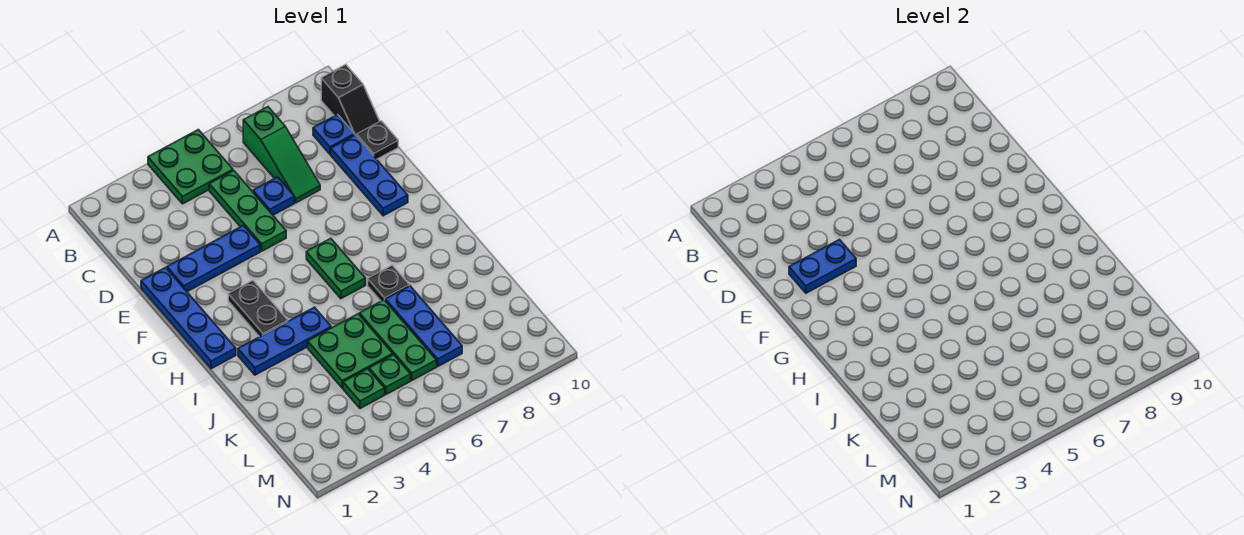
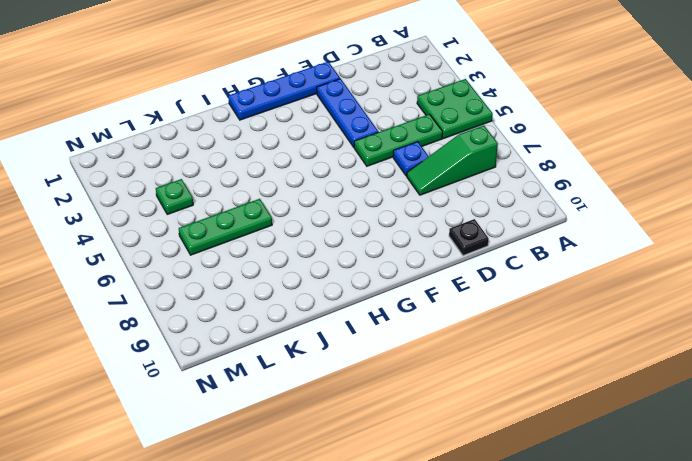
none -> black 1x2 slope [321,65,380,136]
none -> blue 1x1 plate [313,114,355,154]
none -> blue 1x3 plate [331,135,408,216]

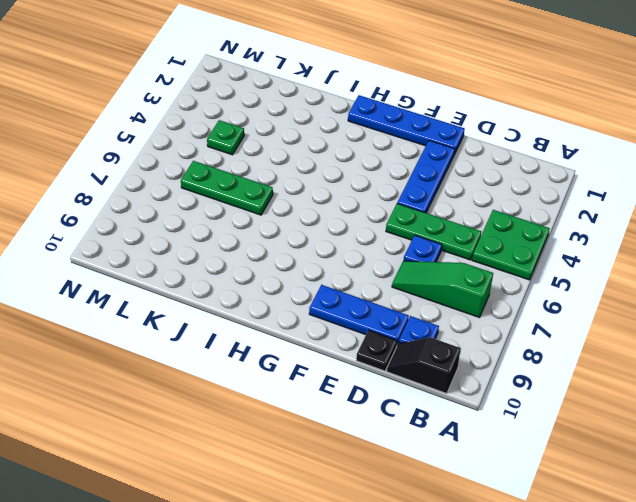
none -> black 1x2 plate [228,281,288,337]
none -> green 1x2 plate [306,238,366,299]
none -> blue 1x3 plate [238,307,331,375]

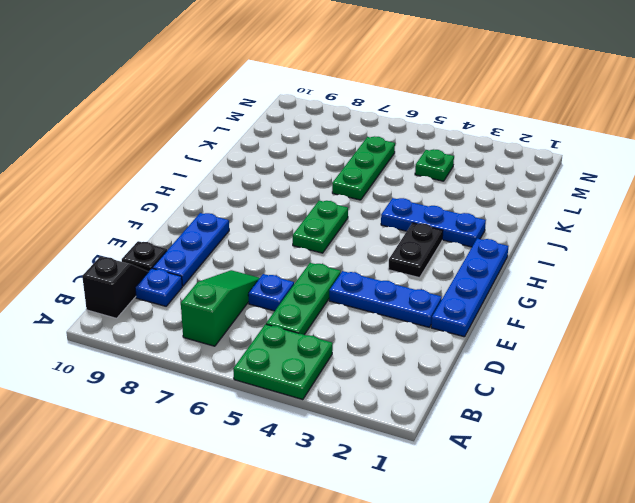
none -> black 1x1 plate [368,265,409,301]
none -> green 2x2 plate [308,314,393,388]
none -> blue 1x3 plate [385,286,462,366]

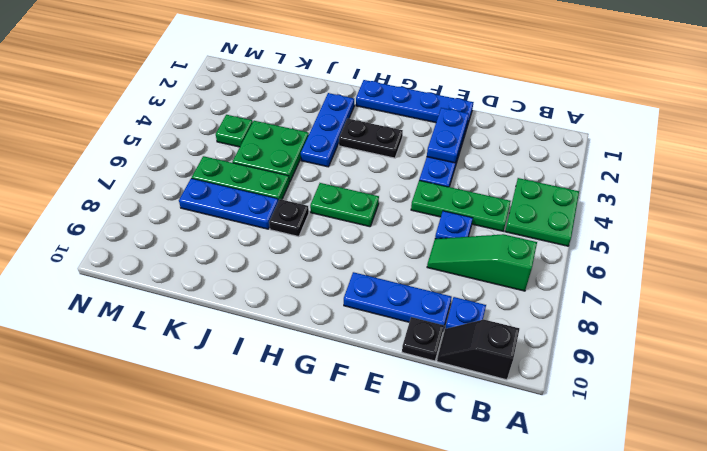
none -> green 1x1 plate [369,355,411,394]

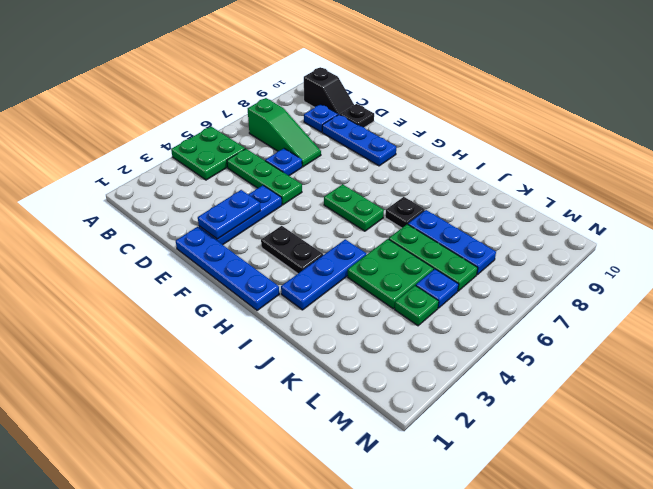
blue 1x1 plate [416,269,459,308] -> green 1x1 plate [369,355,411,394]

